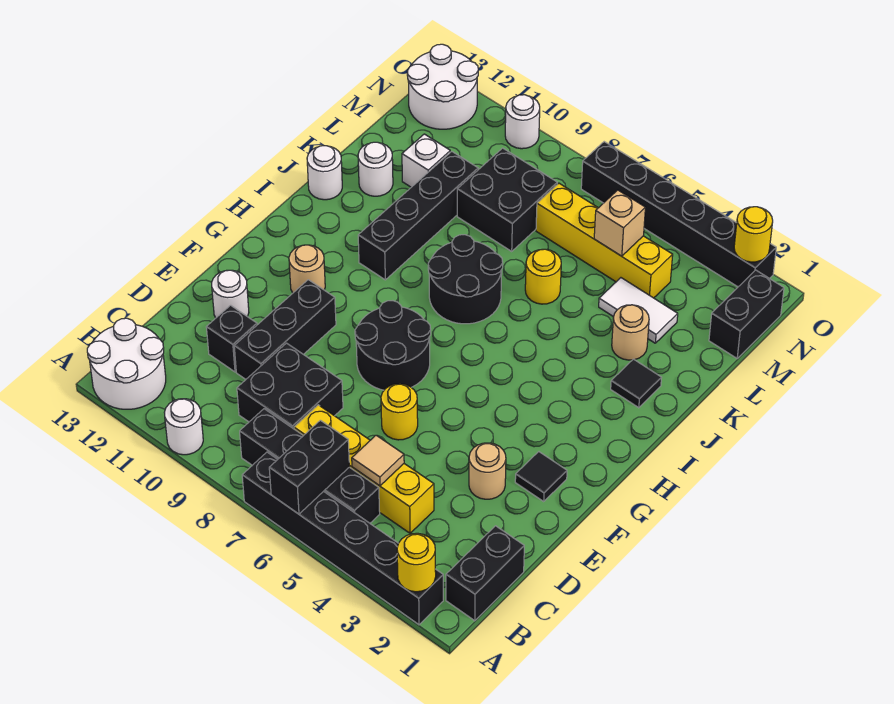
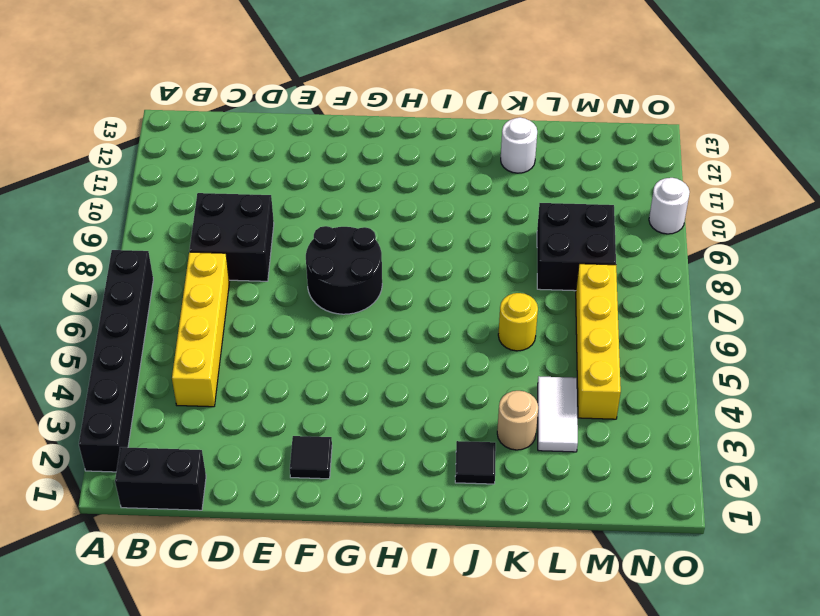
none -> white 1x1 round brick [164,399,203,455]
none -> white 2x2 round brick [87,318,166,409]
none -> black 1x4 brick [240,409,380,523]
none -> black 1x3 brick [234,280,336,379]

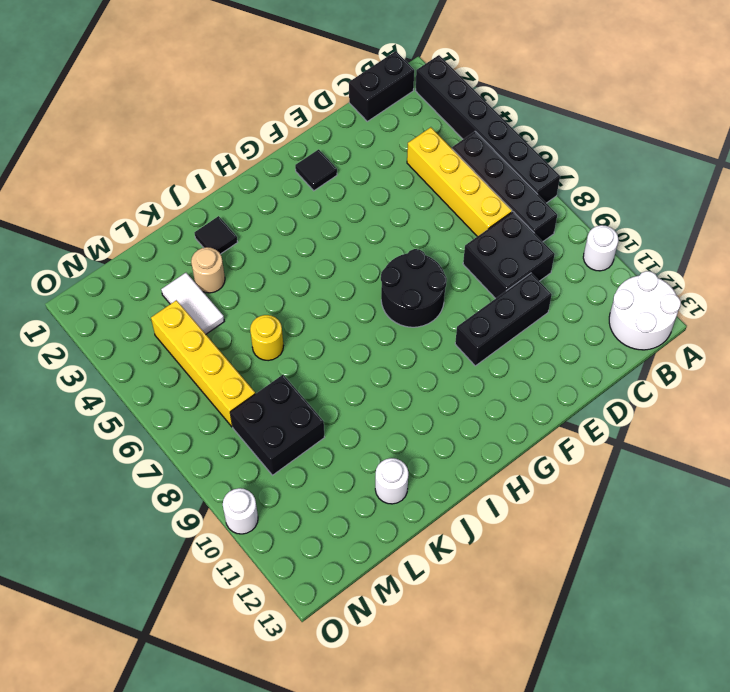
none -> black 1x1 brick [206,305,257,372]
none -> tan 1x1 round brick [469,443,506,499]
none -> yellow 1x1 round brick [381,384,418,440]
none -> white 1x1 round brick [212,270,249,318]

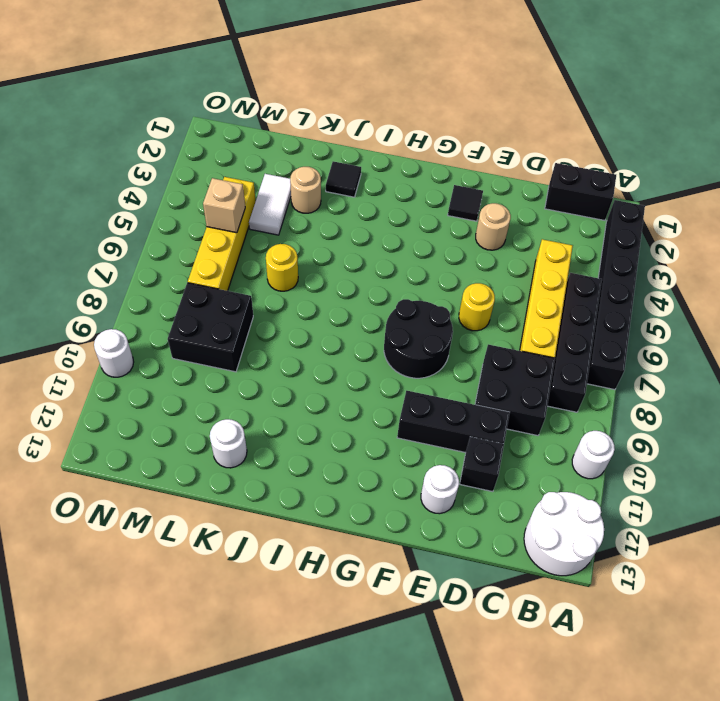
none -> tan 1x1 round brick [289,245,325,293]
none -> black 2x2 round brick [428,235,503,324]
none -> black 1x4 brick [358,152,478,280]
none -> white 1x1 round brick [307,146,342,200]

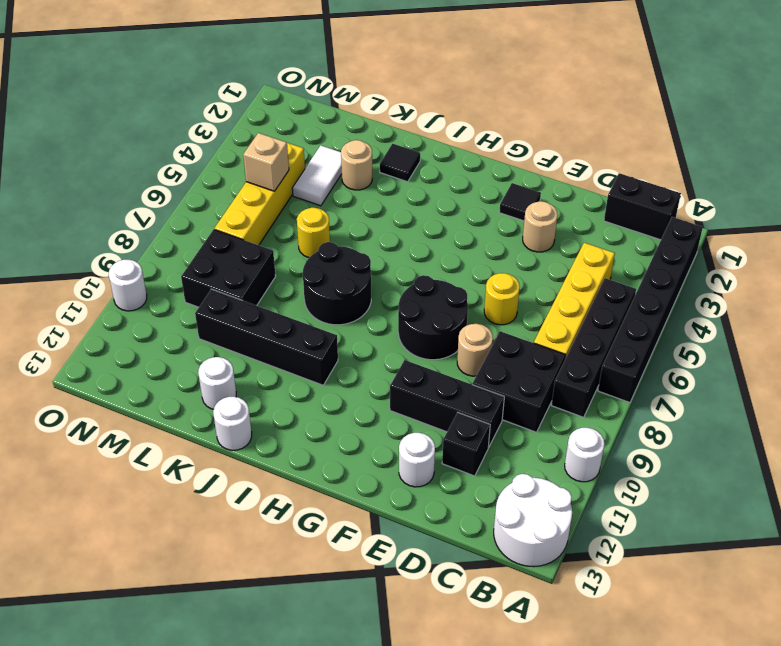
tan 1x1 round brick [457,324,493,376] -> tan 1x1 round brick moved to [289,245,325,293]
none -> white 1x1 brick [402,134,450,187]
none -> black 1x2 brick [709,270,784,358]
none -> white 2x2 round brick [407,44,478,129]
none -> black 1x6 brick [581,142,776,287]

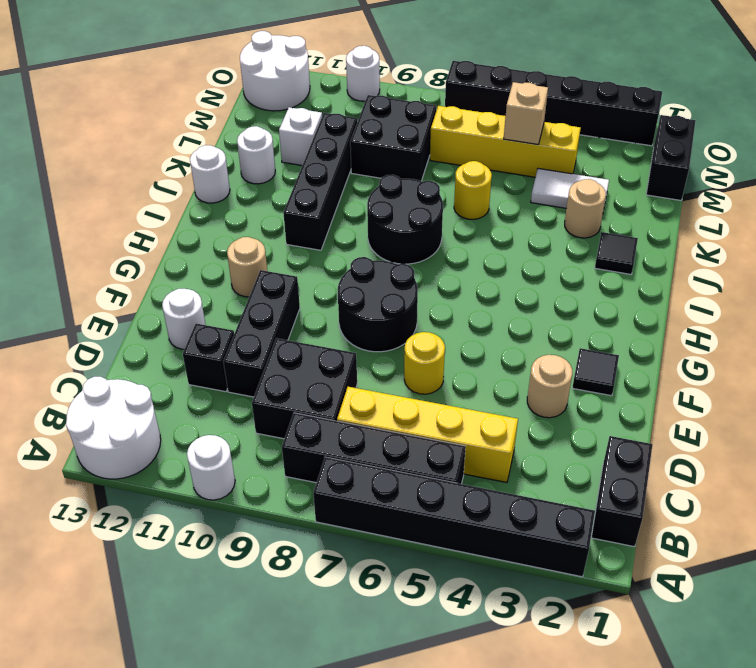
none -> yellow 1x1 round brick [397,533,436,592]
none -> black 1x2 brick [269,420,349,514]
none -> tan 1x1 tile [352,435,404,486]
none -> yellow 1x1 round brick [734,207,773,262]

